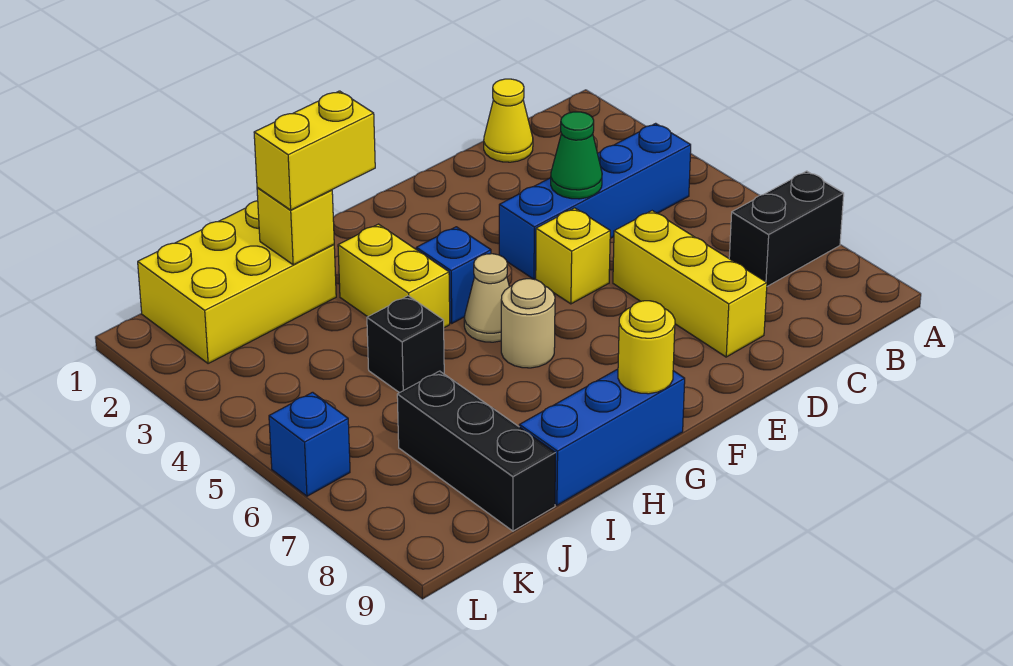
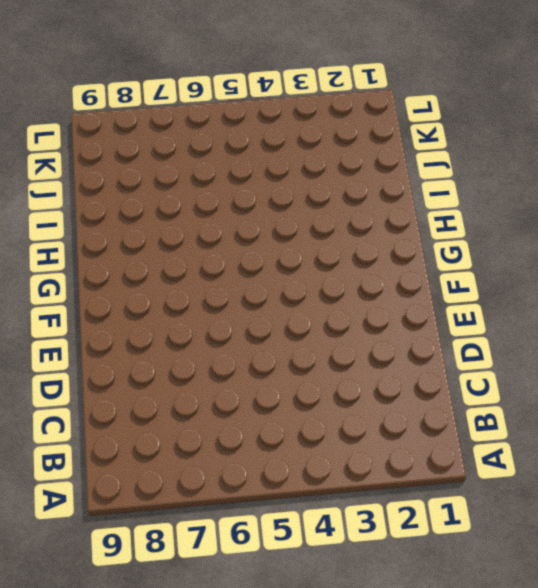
none -> black 1x2 brick [729,171,844,286]
none -> blue 1x4 brick [499,123,691,279]
none -> yellow 1x1 cone [484,79,533,162]

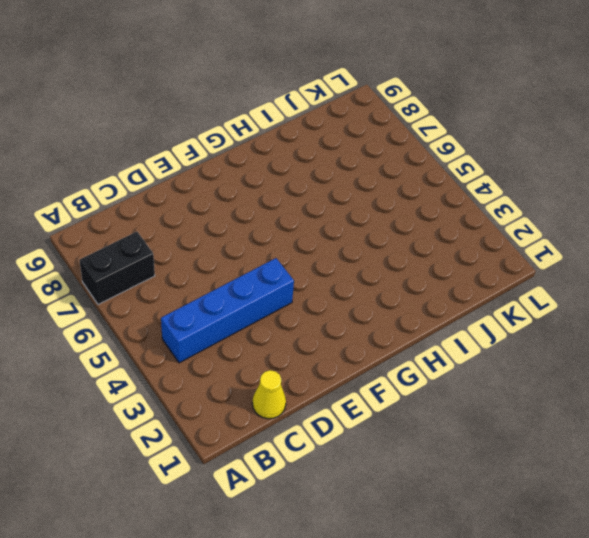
none -> yellow 1x3 brick [613,211,767,357]
none -> yellow 1x1 brick [536,208,610,304]
none -> blue 1x1 brick [416,227,491,323]

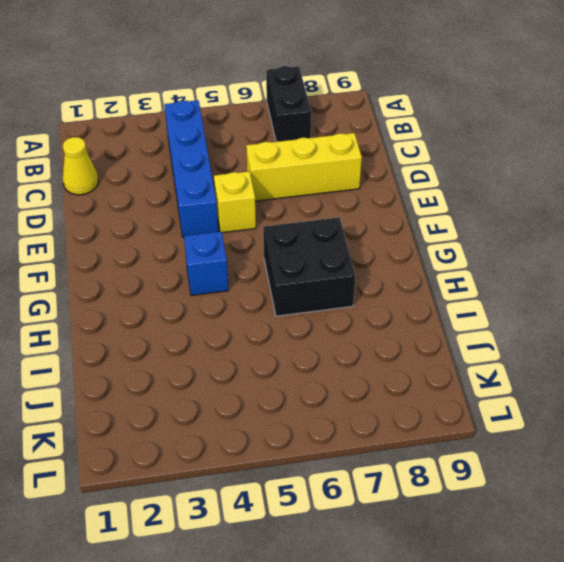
black 2x2 brick [263,217,355,316] -> tan 1x1 round brick [501,279,555,368]
none -> tan 1x1 cone [464,254,509,342]
none -> blue 1x3 brick [519,369,685,505]
none -> yellow 1x2 brick [338,224,450,328]

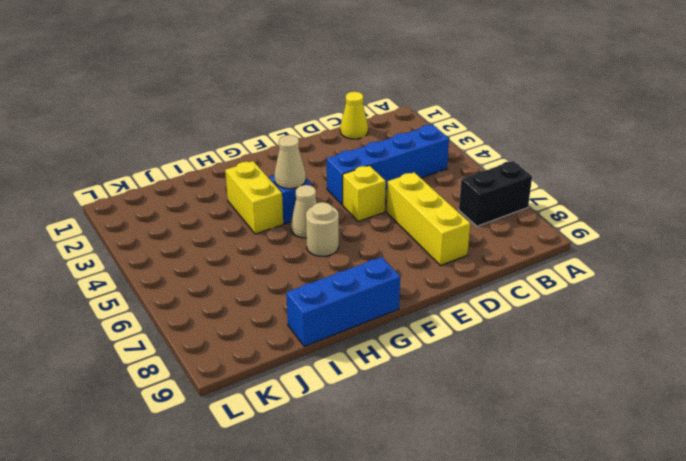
tan 1x1 cone [274,135,306,189] -> none
none -> yellow 2x3 brick [138,201,336,364]
none -> black 1x1 brick [367,296,444,393]
none -> black 1x3 brick [397,371,555,531]

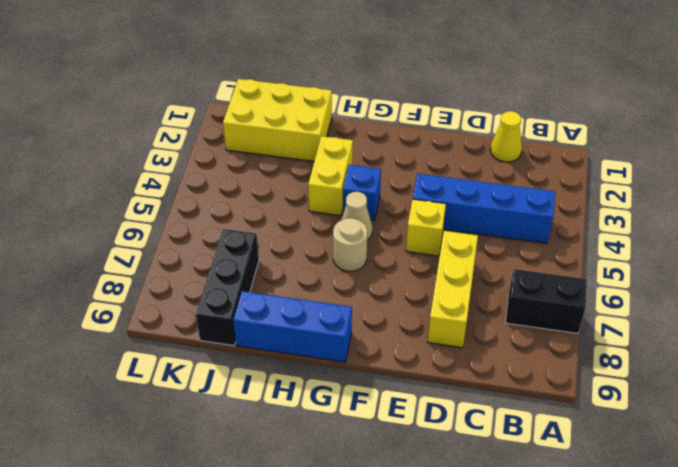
none -> black 1x1 brick [367,296,444,393]
none -> blue 1x1 brick [269,392,350,496]
none -> green 1x1 cone [551,112,602,199]

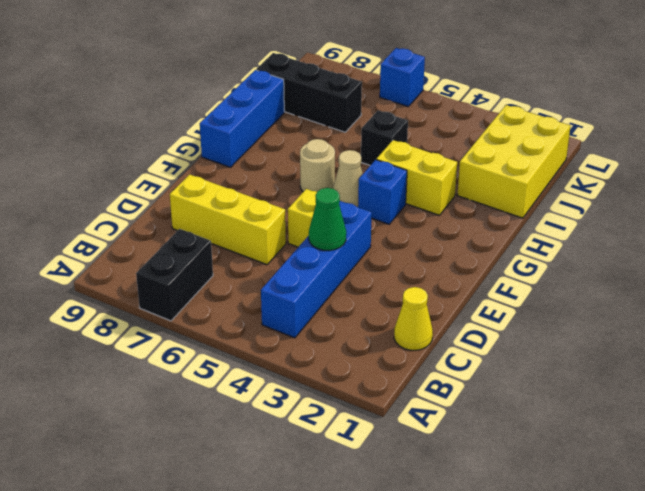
none -> yellow 1x1 round brick [618,301,675,394]
none -> yellow 1x1 brick [257,188,334,265]
none -> yellow 1x2 brick [254,91,375,210]

